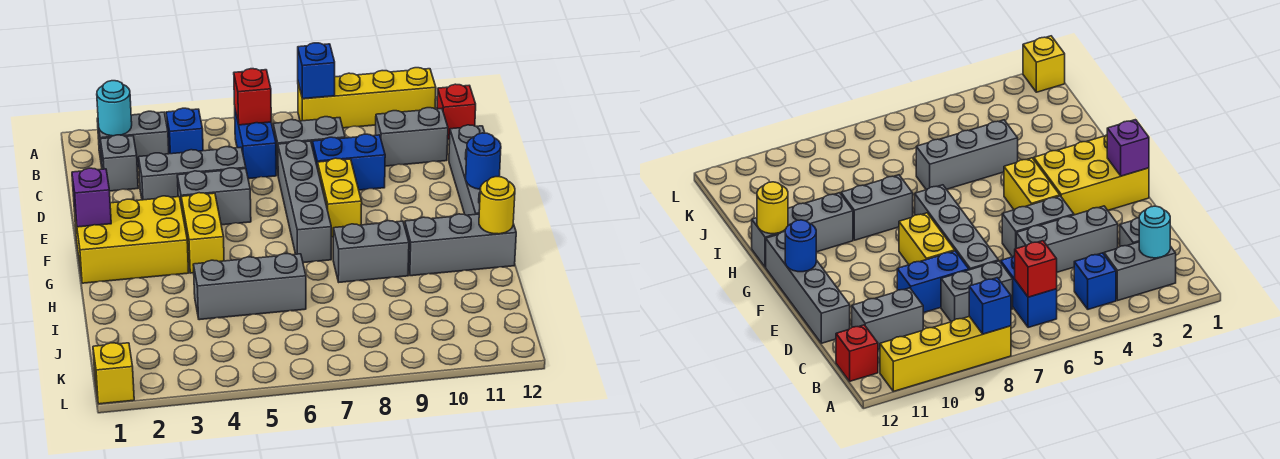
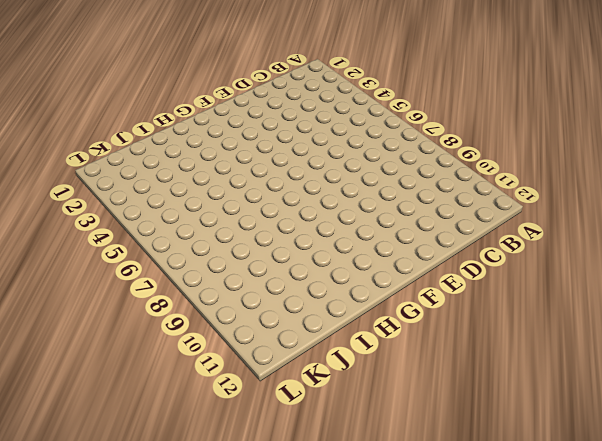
none -> yellow 1x4 brick [298,68,436,128]
none -> grey 1x2 brick [97,111,169,167]
none -> blue 1x1 brick [166,108,203,154]

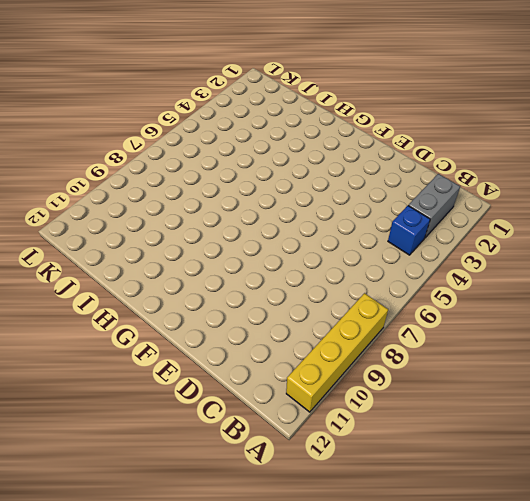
none -> blue 1x2 brick [235,111,276,179]
none -> red 1x1 brick [437,84,476,139]
none -> grey 1x1 brick [100,135,138,191]

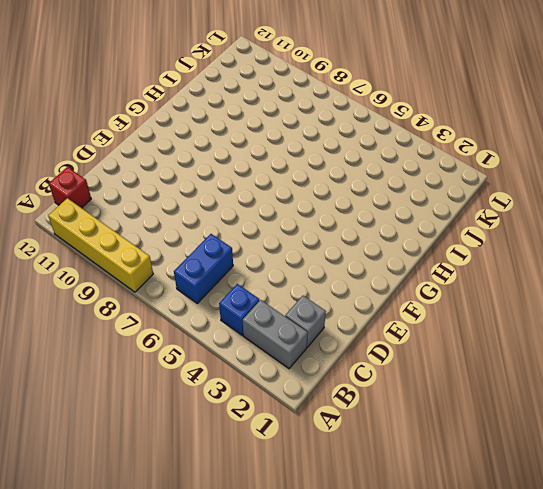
none -> grey 1x2 brick [273,117,345,173]
none -> grey 1x2 brick [376,108,448,166]
none -> grey 1x3 brick [139,147,246,200]

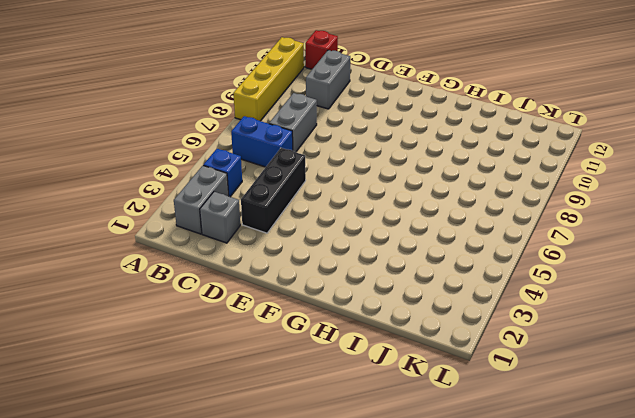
black 1x3 brick [241,148,306,233] -> grey 1x3 brick [139,147,246,200]
none -> grey 1x4 brick [278,140,331,263]
none -> blue 1x2 brick [313,134,385,190]
none -> grey 1x4 brick [449,125,485,215]

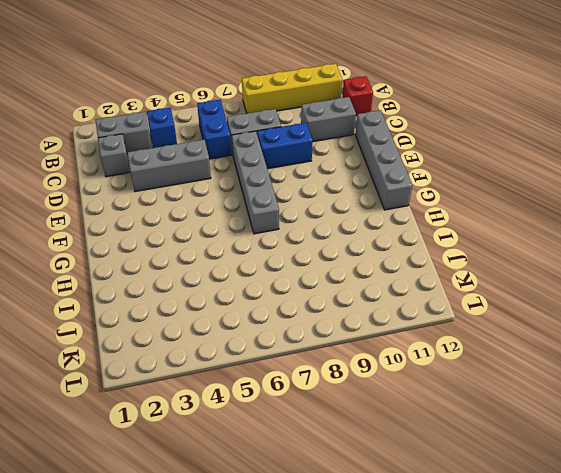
none -> grey 1x2 brick [177,168,251,225]
none -> yellow 1x2 brick [318,158,362,237]
none -> yellow 2x3 brick [74,196,189,283]

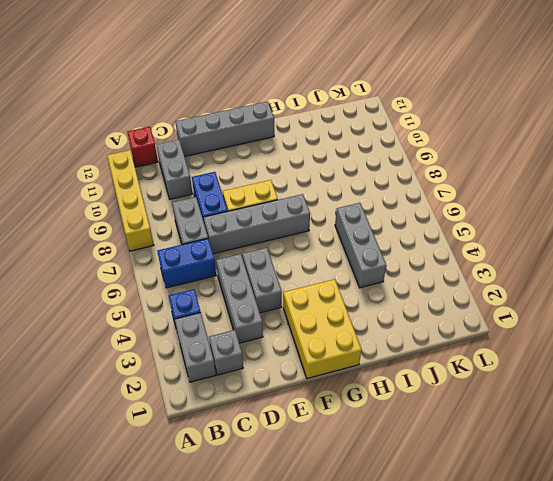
none -> yellow 1x2 brick [181,193,224,273]
none -> grey 1x2 brick [333,221,409,282]
none -> grey 1x3 brick [405,214,516,276]

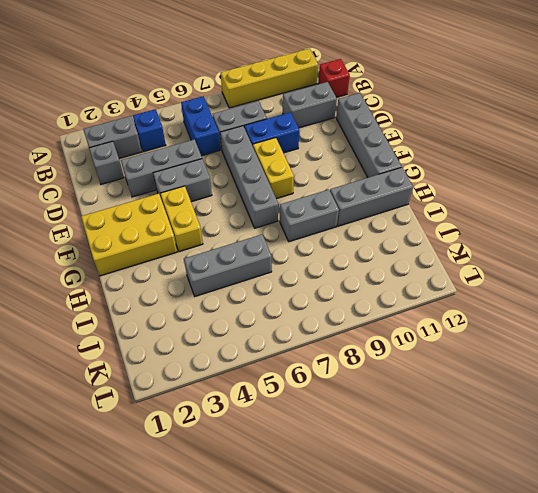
none -> yellow 1x1 brick [93,343,134,404]
none -> blue 1x1 brick [298,43,335,99]
none -> cyan 1x1 round brick [97,81,132,136]

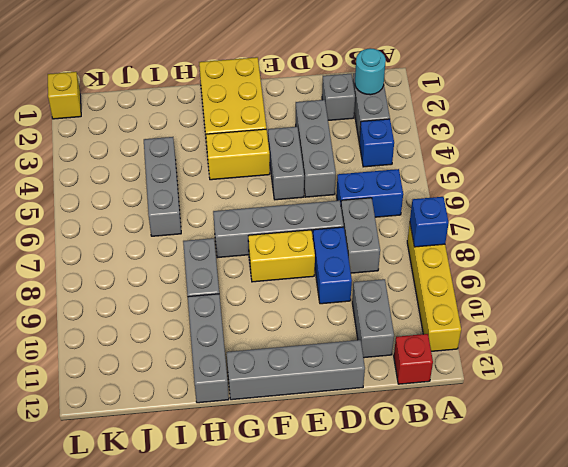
none -> red 1x1 brick [234,69,271,125]
none -> purple 1x1 brick [72,168,111,227]
none -> blue 1x1 round brick [466,133,501,189]

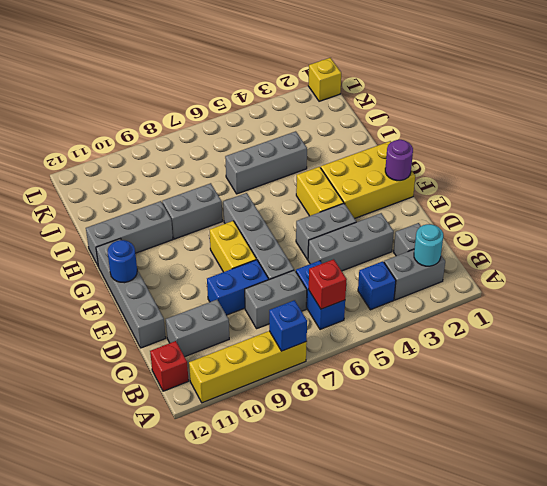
purple 1x1 round brick [385,140,413,181] -> purple 1x1 brick [72,168,111,227]
none -> yellow 1x1 round brick [479,177,515,234]

